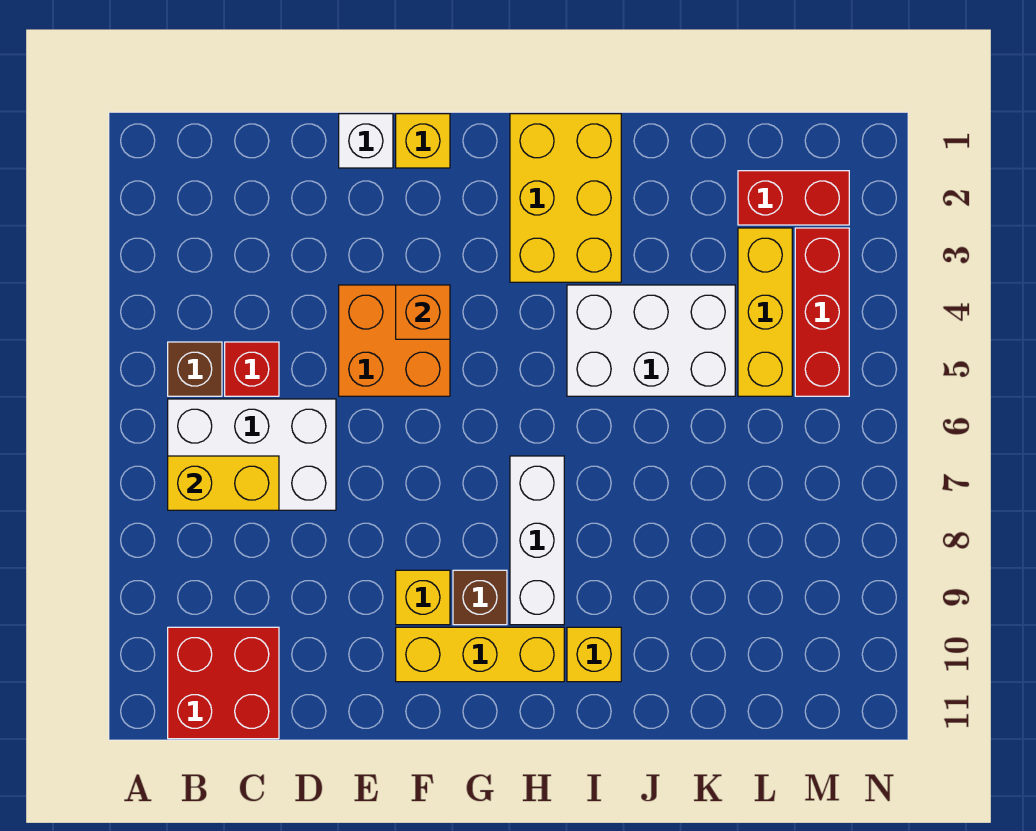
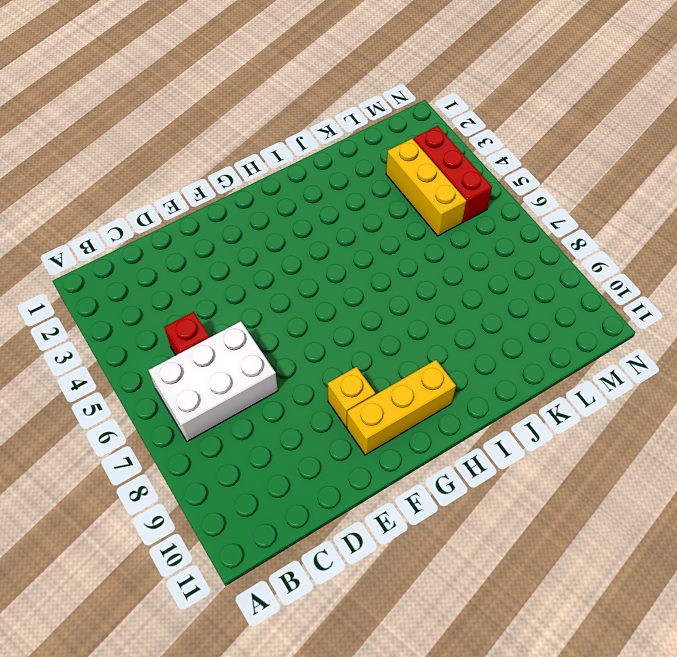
none -> brown 1x1 brick [168,342,222,396]
none -> red 2x2 brick [168,627,279,739]
none -> white 1x1 brick [339,114,393,168]

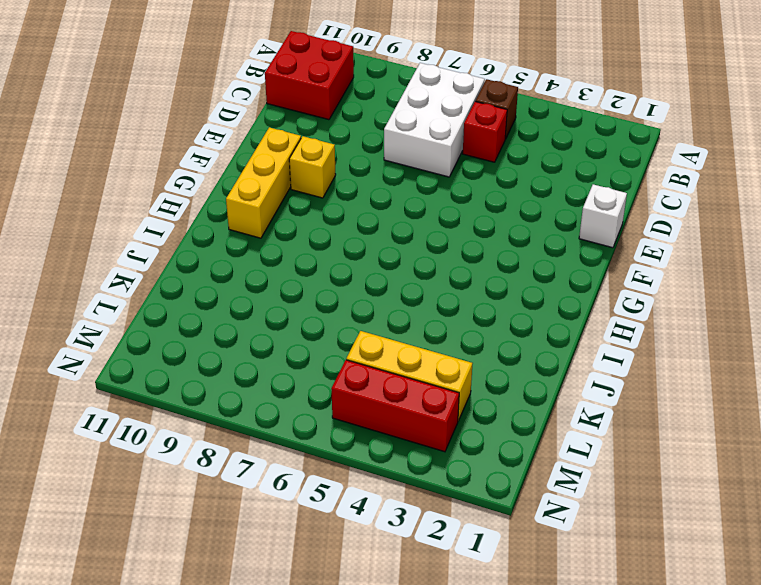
none -> orange 2x2 brick [339,285,450,396]
none -> yellow 1x1 brick [396,114,450,168]
none -> brown 1x1 brick [453,570,507,625]

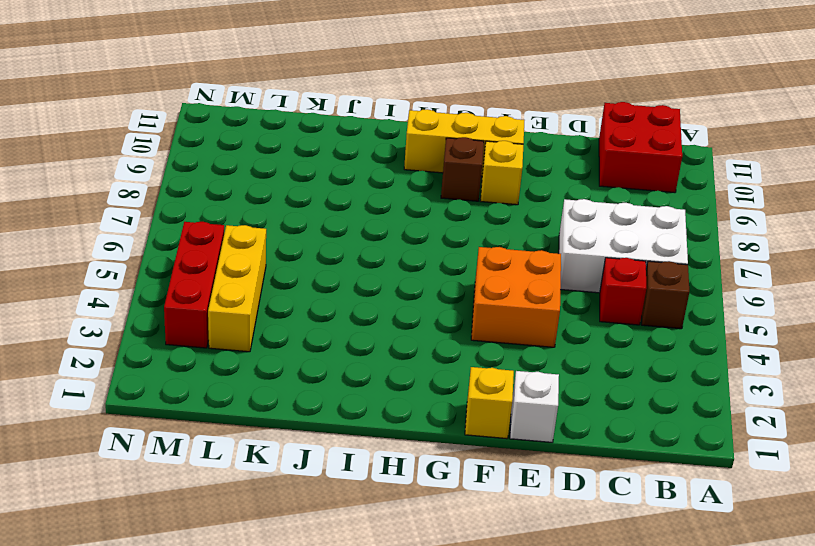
none -> yellow 2x3 brick [510,114,621,282]
none -> white 1x3 brick [510,456,564,625]
none -> white 2x3 brick [567,285,735,396]

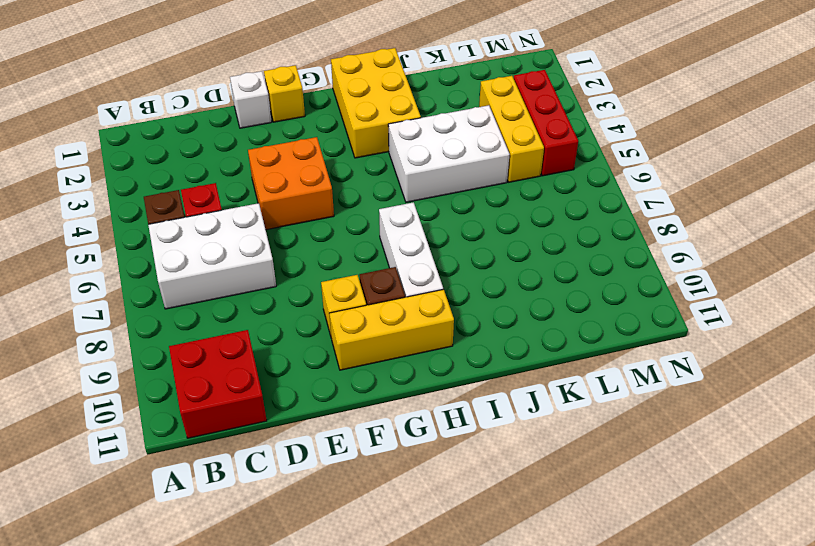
none -> yellow 1x1 brick [567,627,621,682]
none -> red 1x2 brick [738,171,849,225]
none -> yellow 1x2 brick [168,456,279,510]

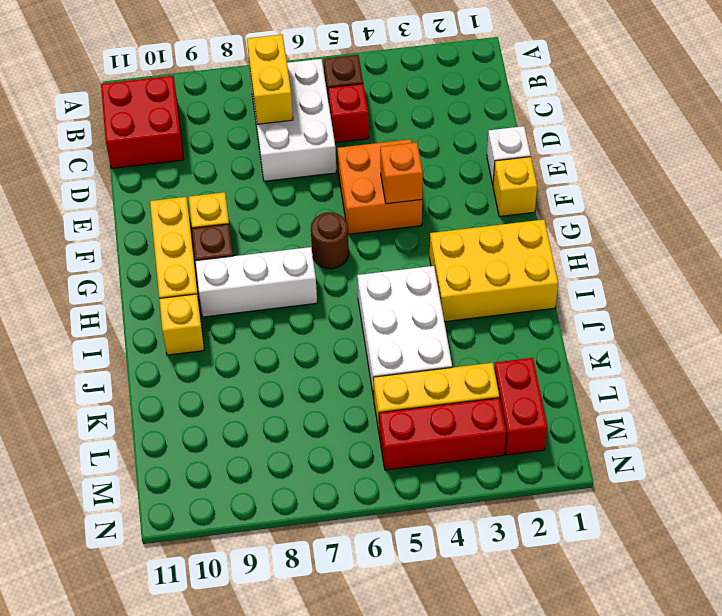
brown 1x1 round brick [311,212,349,269] -> none

